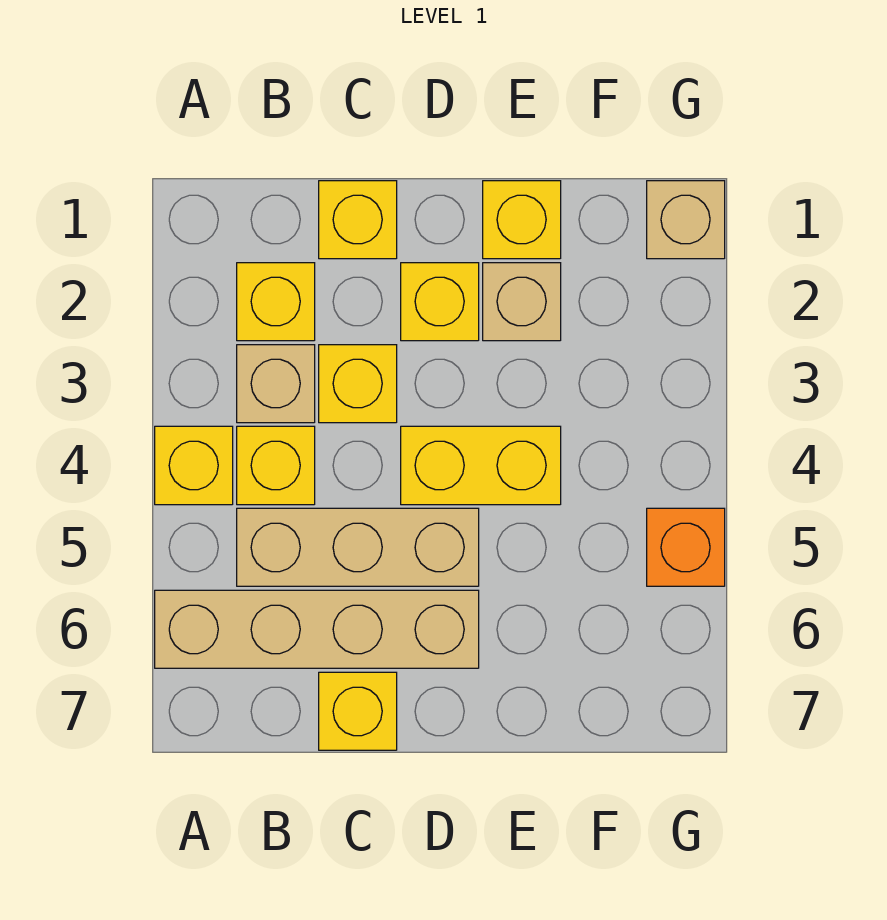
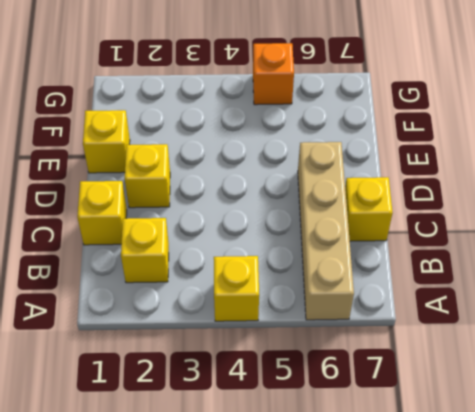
none -> tan 1x1 brick [237,345,315,423]
none -> yellow 1x1 brick [237,426,315,505]
none -> tan 1x3 brick [237,508,479,586]

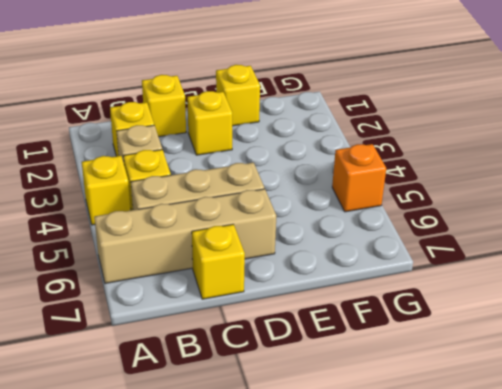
none -> yellow 1x1 brick [319,345,397,423]
none -> yellow 1x2 brick [401,426,561,505]
none -> tan 1x1 brick [483,263,561,341]

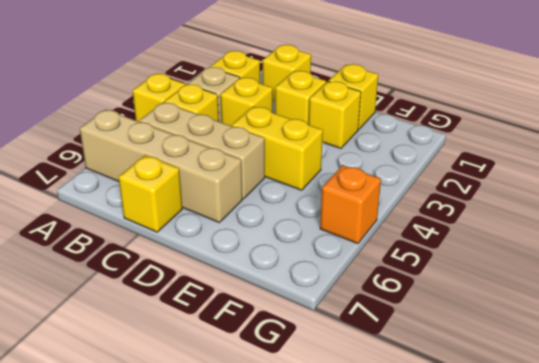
yellow 1x1 brick [309,81,361,149] -> tan 1x1 brick [483,263,561,341]
none -> tan 1x1 brick [647,181,725,259]

